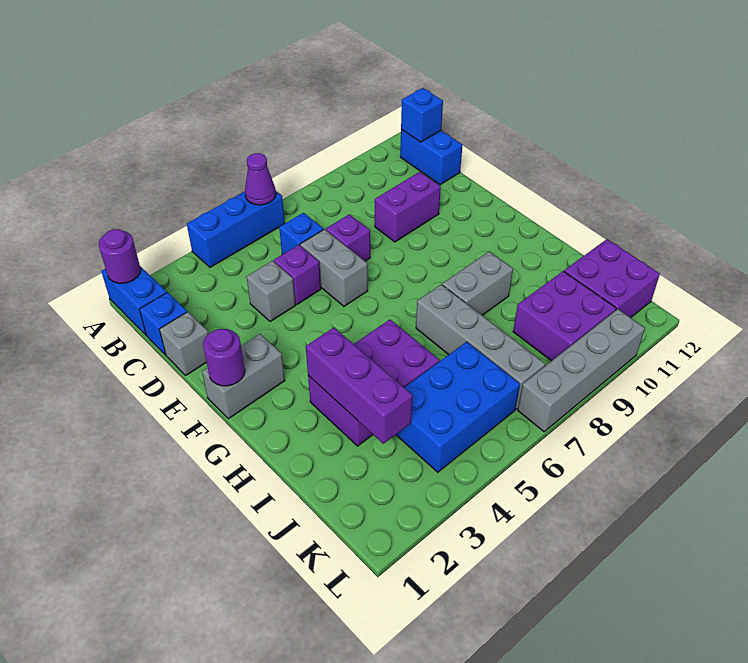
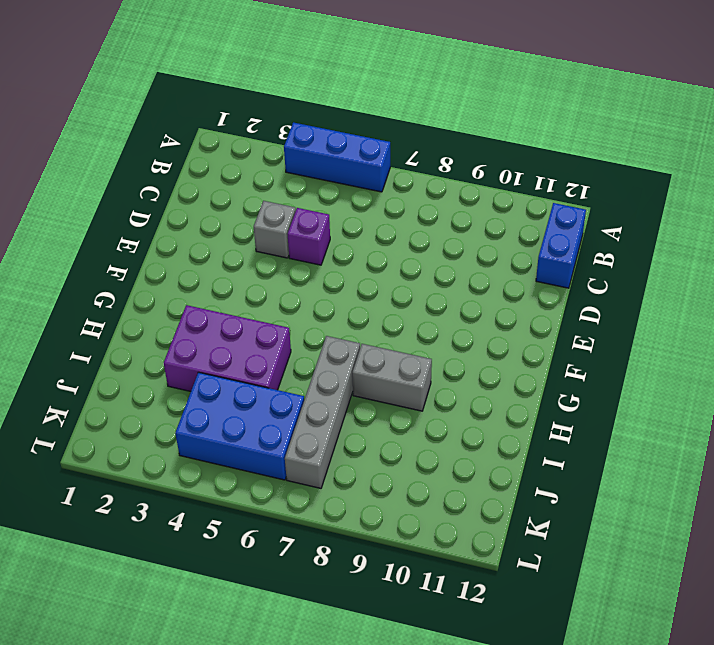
none -> blue 1x2 brick [101,266,167,335]
none -> blue 1x1 brick [139,292,187,355]
none -> blue 1x1 brick [279,213,324,255]

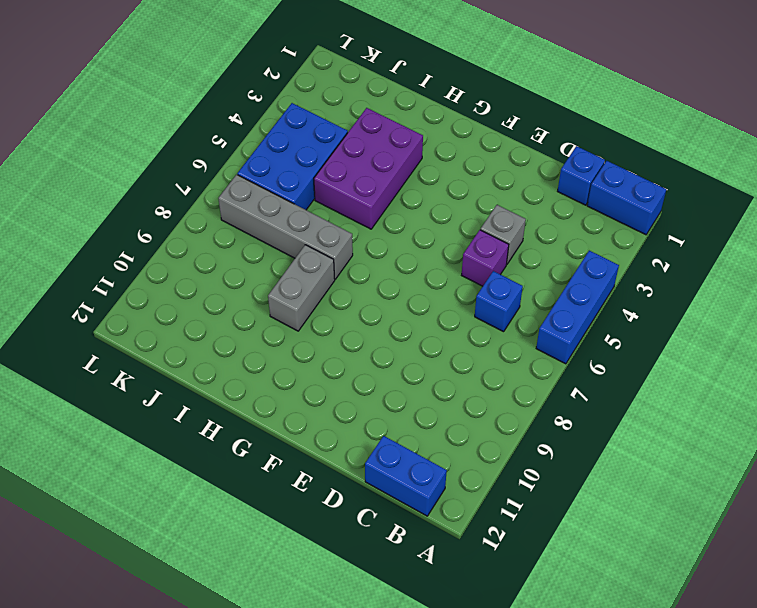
none -> grey 1x1 brick [160,312,208,375]
none -> grey 1x2 brick [300,229,368,306]
none -> purple 1x1 brick [326,214,370,261]

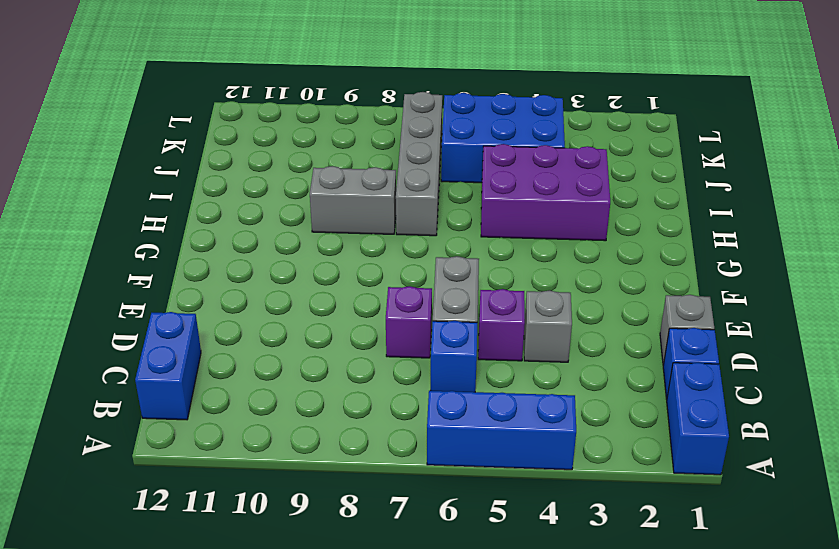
none -> purple 1x2 brick [375,172,441,242]
none -> grey 1x2 brick [202,334,285,419]
none -> purple 2x2 brick [513,271,616,361]

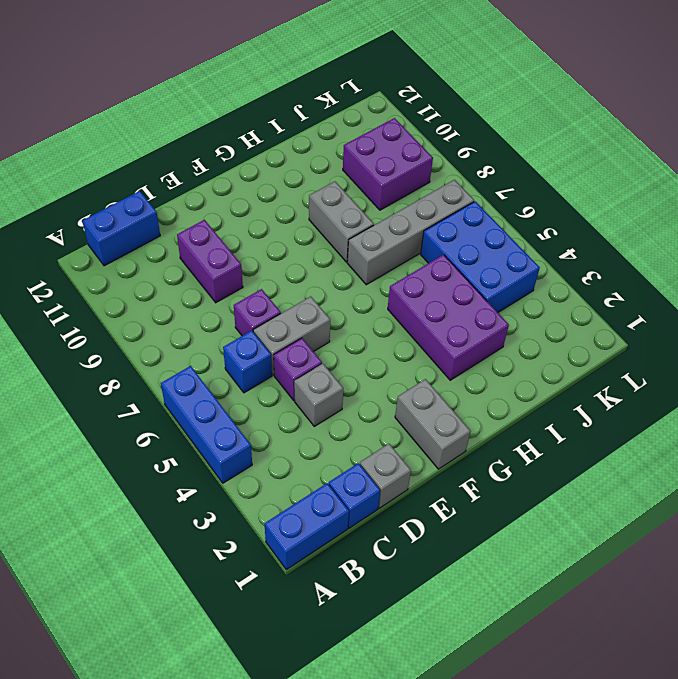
none -> purple 2x2 brick [564,239,660,318]
none -> grey 1x4 brick [518,309,645,432]
none -> purple 1x1 round brick [99,229,141,283]

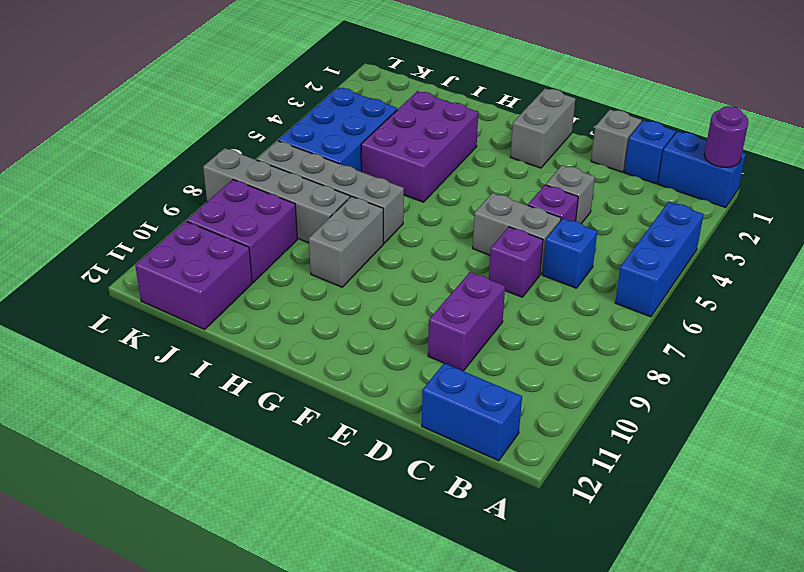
grey 1x4 brick [203,148,350,243] -> grey 1x4 brick turned to [518,309,645,432]
none -> purple 1x1 cone [245,153,276,205]
none -> blue 1x1 brick [401,88,443,142]
none -> purple 1x1 round brick [203,329,245,386]

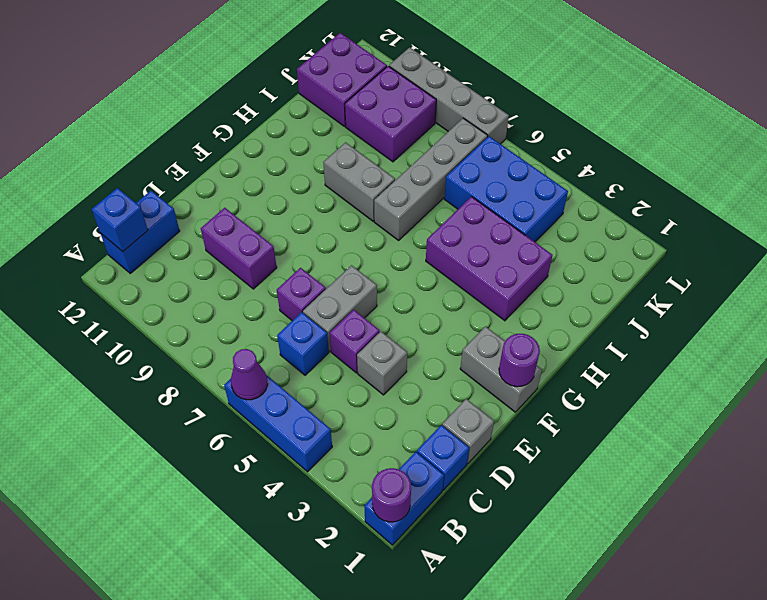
none -> purple 1x3 brick [306,328,412,444]

